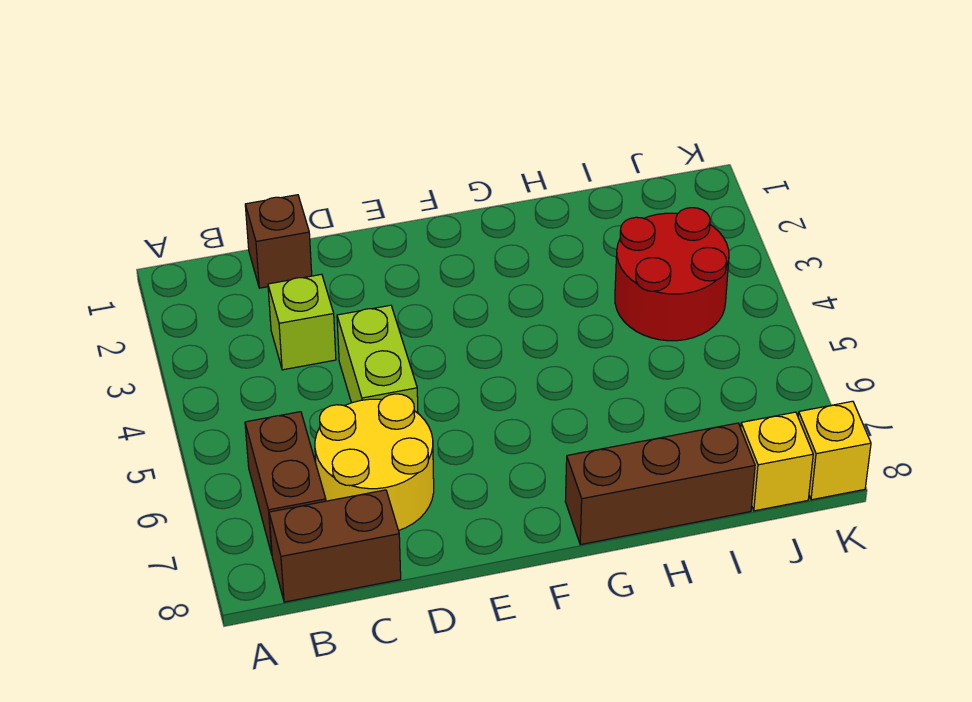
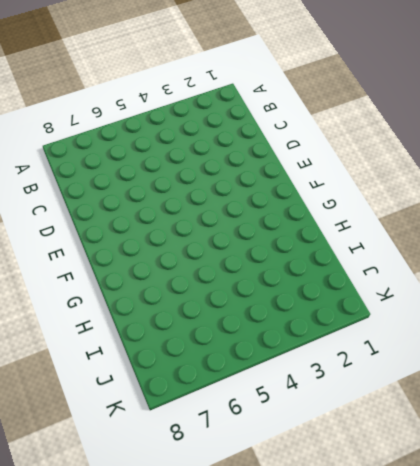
none -> brown 1x2 brick [245,412,326,554]
none -> brown 1x2 brick [269,490,401,602]

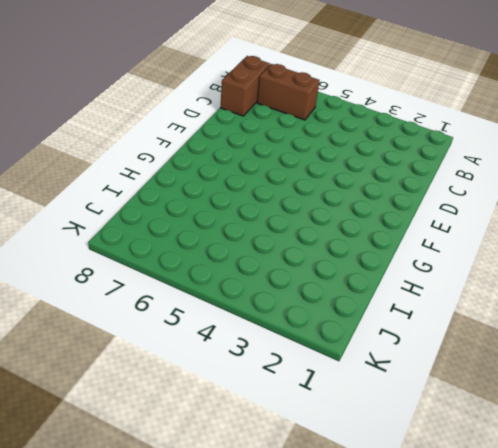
none -> brown 1x1 brick [245,195,312,288]
none -> lime 1x1 brick [268,274,336,370]

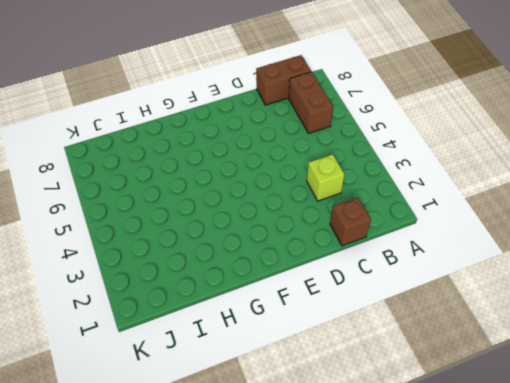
none -> yellow 2x2 round brick [315,394,434,531]
none -> lime 1x2 brick [337,305,418,413]

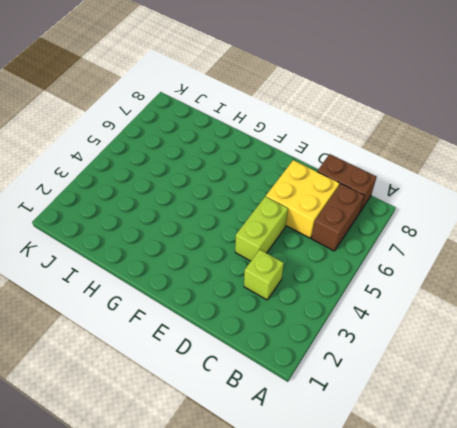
yellow 2x2 brick [266,160,340,238] -> yellow 2x2 round brick [315,394,434,531]
none -> brown 1x1 brick [245,195,312,288]
none -> brown 1x3 brick [565,423,755,545]

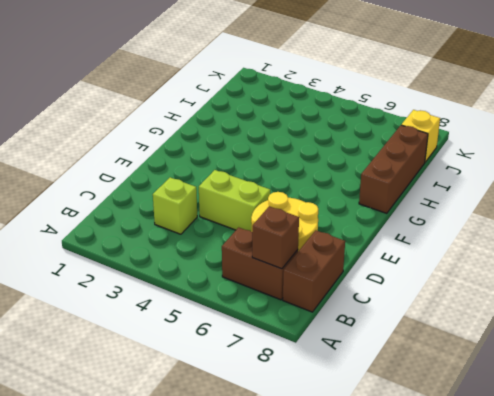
brown 1x1 brick [252,206,299,269] -> brown 1x1 brick moved to [245,195,312,288]
none -> red 2x2 round brick [615,208,729,341]
none -> yellow 1x1 brick [798,401,871,500]

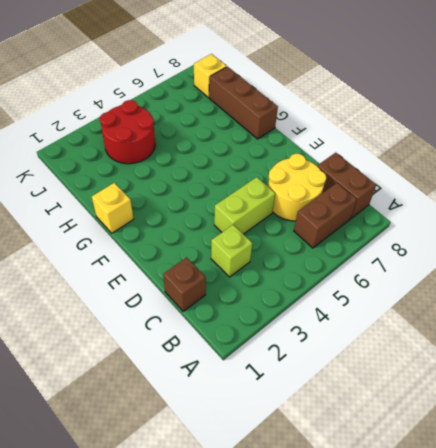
yellow 1x1 brick [92,183,134,233] -> yellow 1x1 brick moved to [798,401,871,500]

